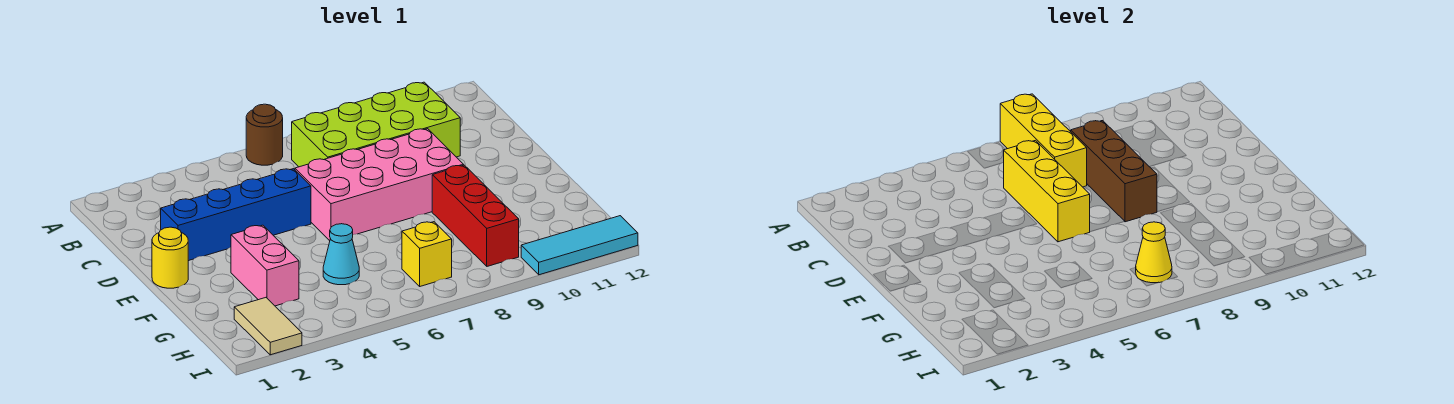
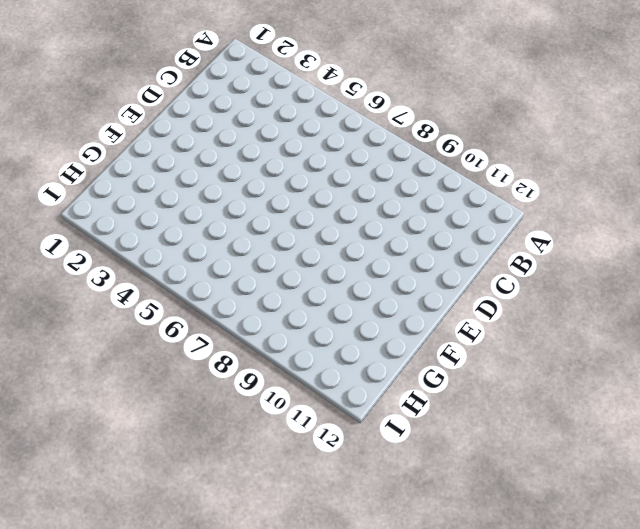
none -> brown 1x1 round brick [246,104,283,165]
none -> lime 2x4 brick [292,82,460,167]
none -> blue 1x4 brick [161,169,311,261]

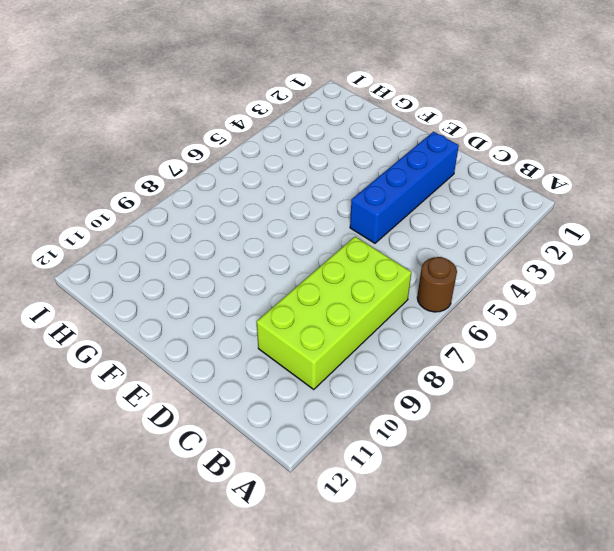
none -> pink 2x4 brick [295,129,464,241]
none -> yellow 1x1 round brick [152,227,188,288]
none -> pink 1x2 brick [231,225,299,306]

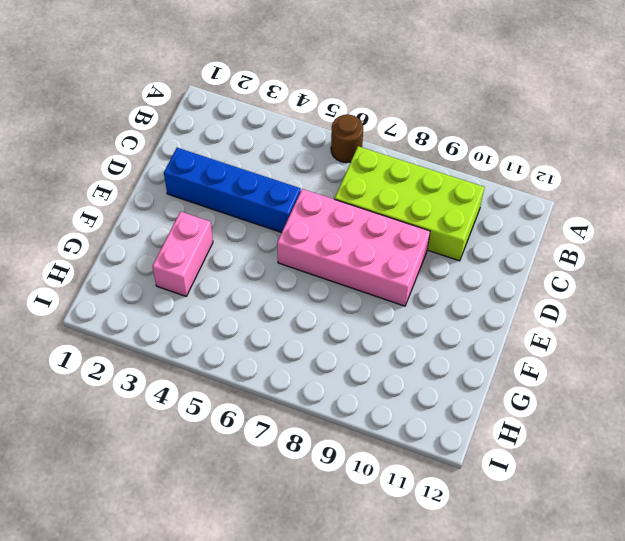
none -> yellow 1x1 round brick [152,227,188,288]
none -> red 1x3 brick [432,165,519,266]
none -> cyan 1x1 cone [323,224,359,285]

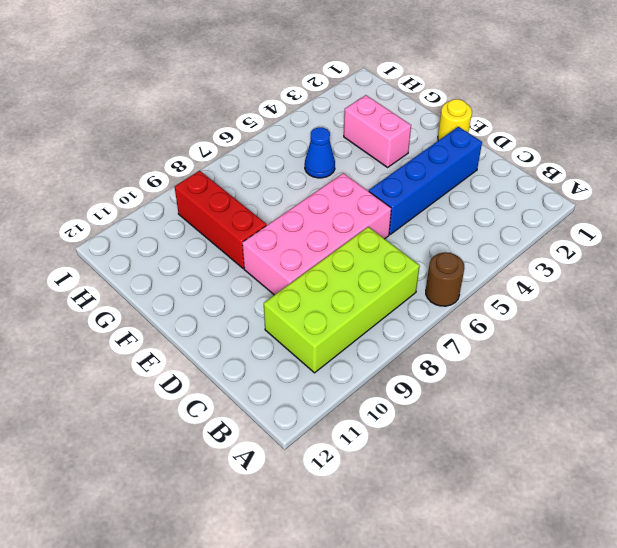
blue 1x1 cone [305,127,335,178] -> cyan 1x1 cone [323,224,359,285]
none -> tan 1x2 tile [234,298,302,355]
none -> yellow 1x1 brick [402,222,452,286]
none -> cyan 1x3 tile [521,216,638,275]

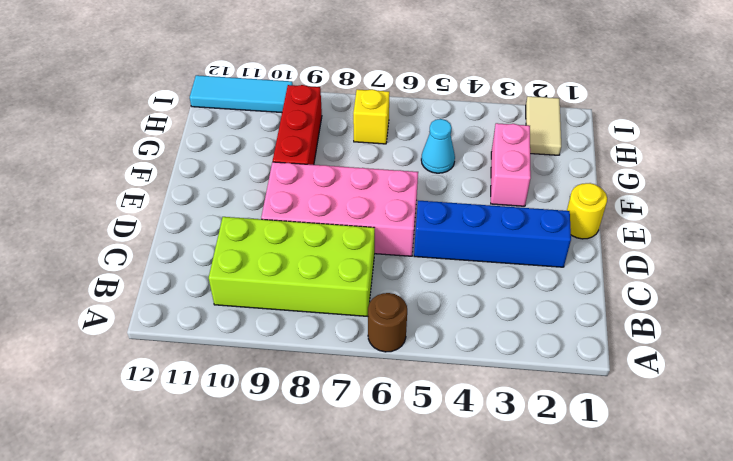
none -> yellow 1x3 brick [1000,94,1087,187]
none -> yellow 1x3 brick [1004,140,1090,242]
none -> brown 1x3 brick [1071,121,1157,222]

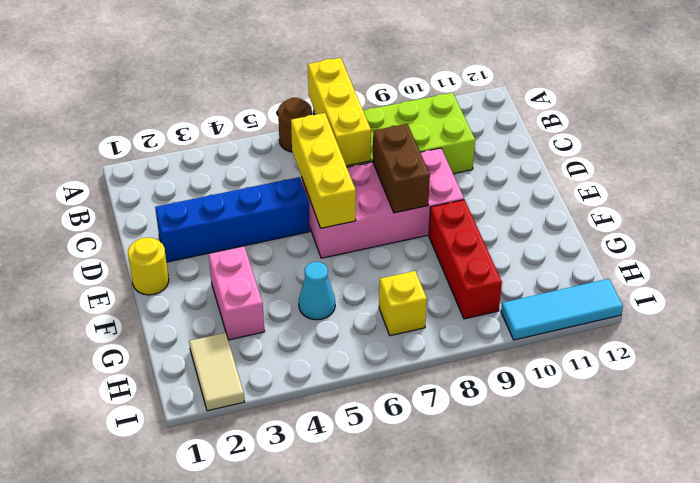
brown 1x2 brick [373,124,430,213] -> brown 1x3 brick [1071,121,1157,222]
none -> yellow 1x1 cone [1136,222,1172,283]

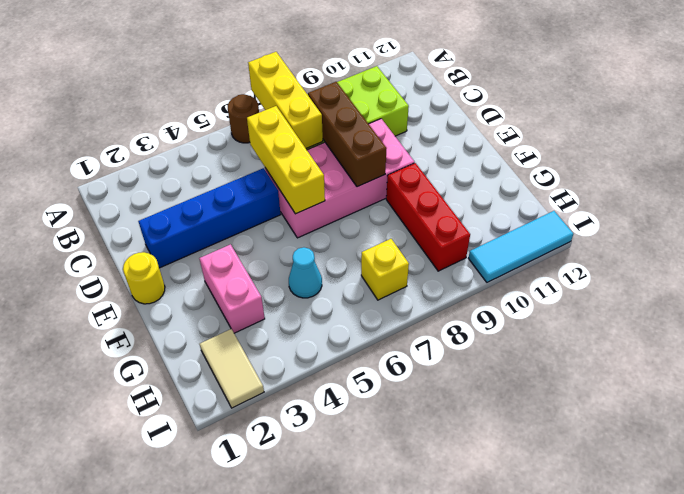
none -> yellow 1x1 cone [1136,222,1172,283]

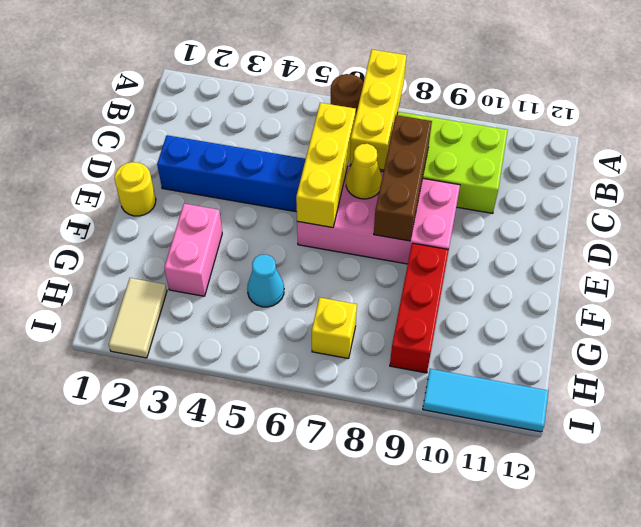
yellow 1x1 cone [346,144,382,199] -> yellow 1x1 cone moved to [1136,222,1172,283]

